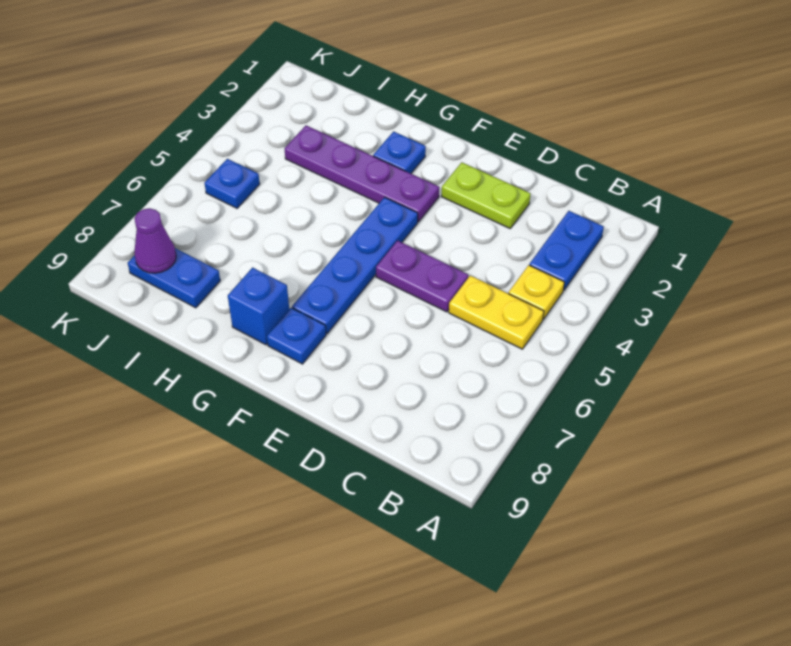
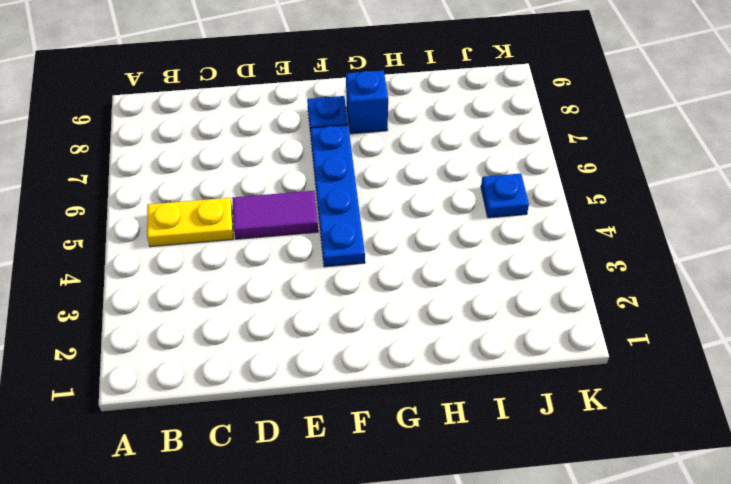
purple 1x2 tile [232,191,318,239] -> purple 1x2 plate [376,241,468,312]
none -> blue 1x2 plate [529,211,604,291]
none -> yellow 1x1 plate [508,265,564,319]
none -> lime 1x2 plate [442,162,530,228]

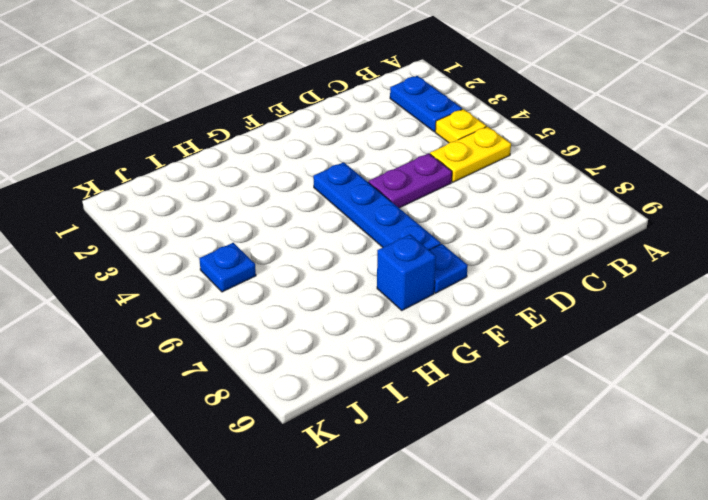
none -> lime 1x2 plate [442,162,530,228]
none -> purple 1x4 plate [284,126,439,222]
none -> blue 1x1 plate [373,132,426,173]

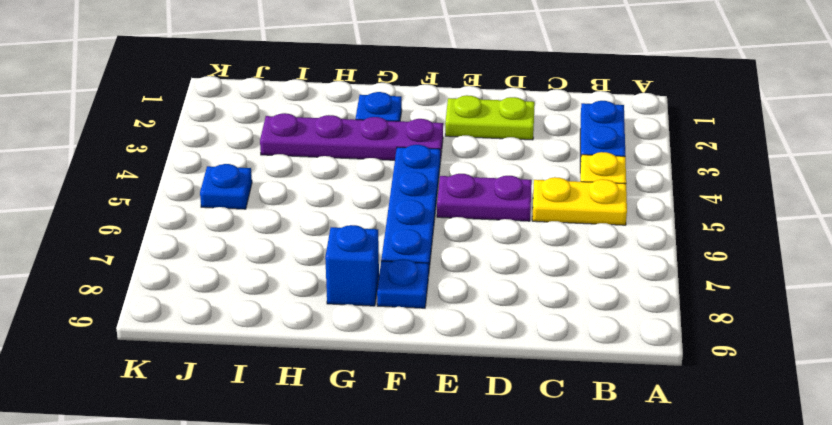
none -> blue 1x2 plate [128,248,220,308]
none -> purple 1x1 cone [134,208,176,273]

